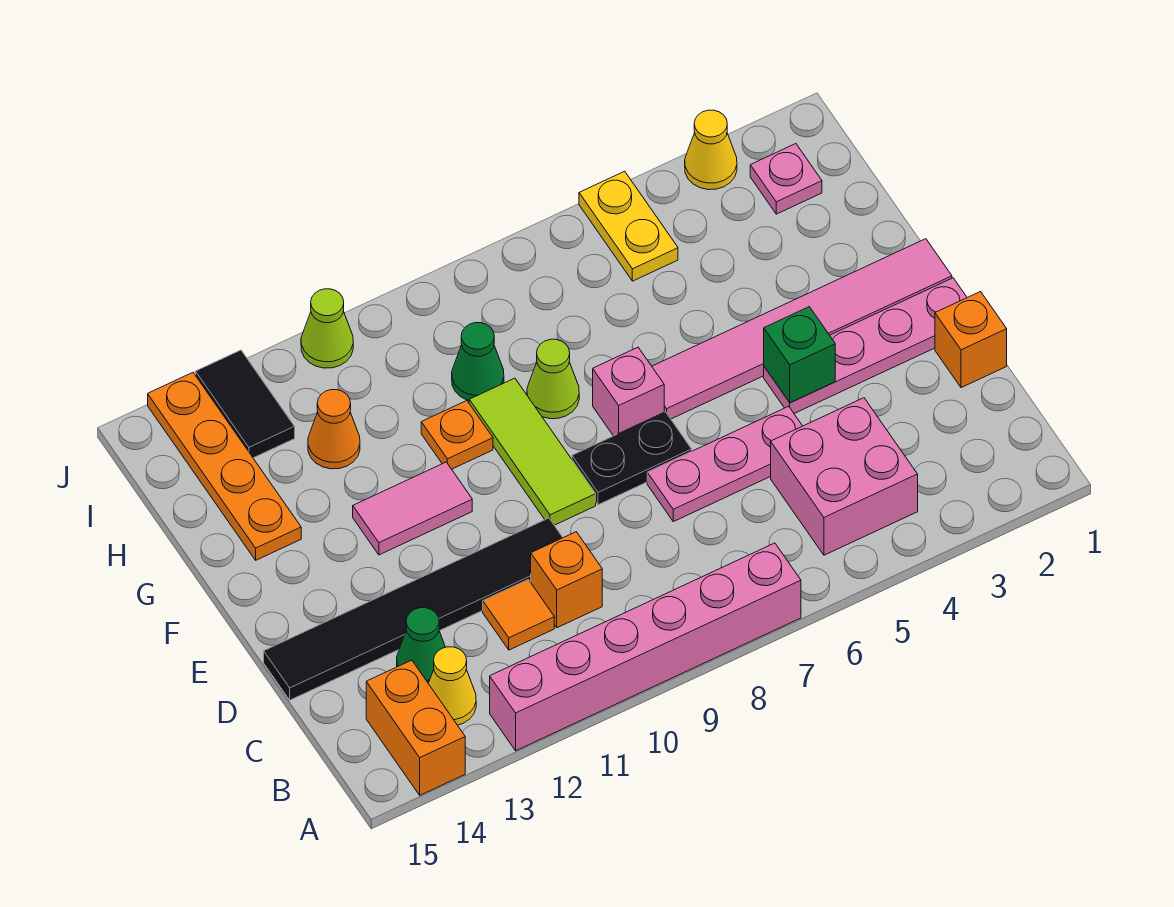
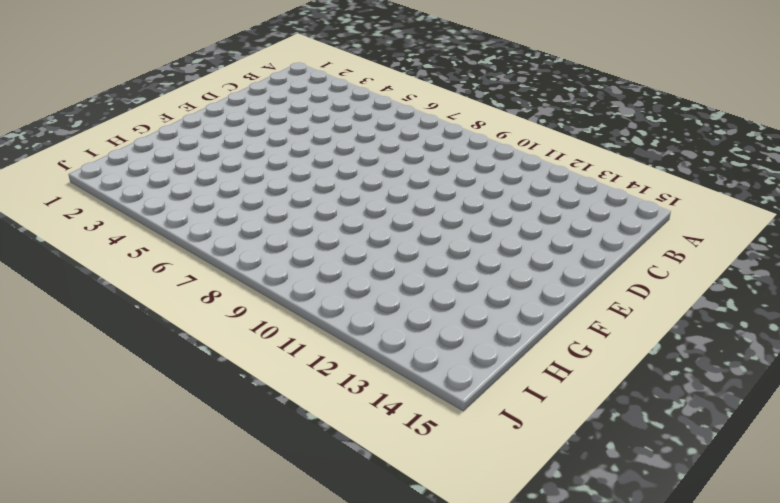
none -> pink 1x6 brick [490,543,801,751]
none -> orange 1x2 brick [366,660,465,795]
none -> pink 2x2 brick [771,398,918,555]

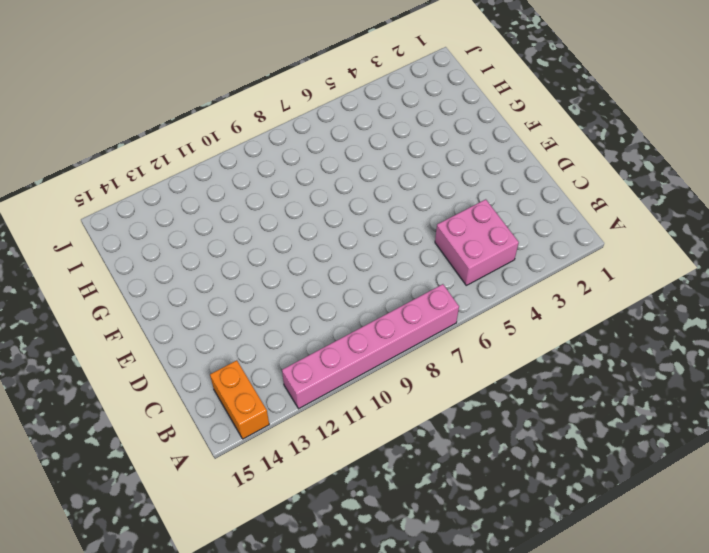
none -> yellow 1x1 cone [428,647,476,725]
none -> orange 1x1 brick [531,532,602,628]
none -> orange 1x1 tile [483,580,554,650]

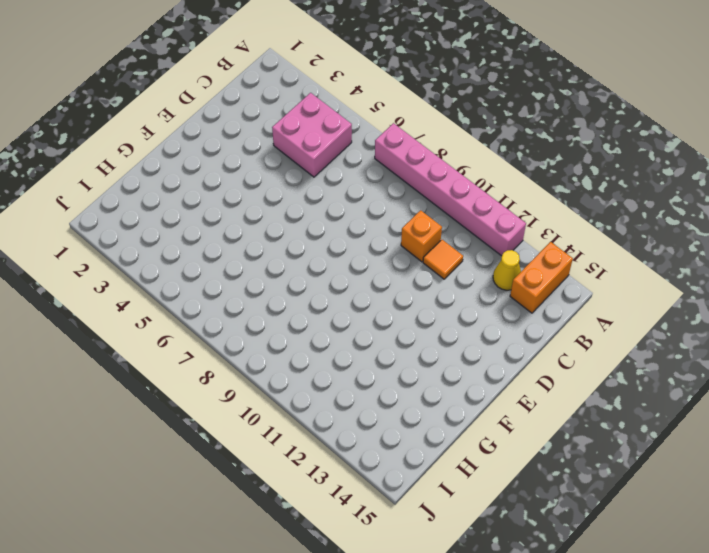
none -> green 1x1 cone [397,608,445,683]
none -> orange 1x1 brick [935,292,1007,388]
none -> pink 1x3 plate [647,406,802,522]

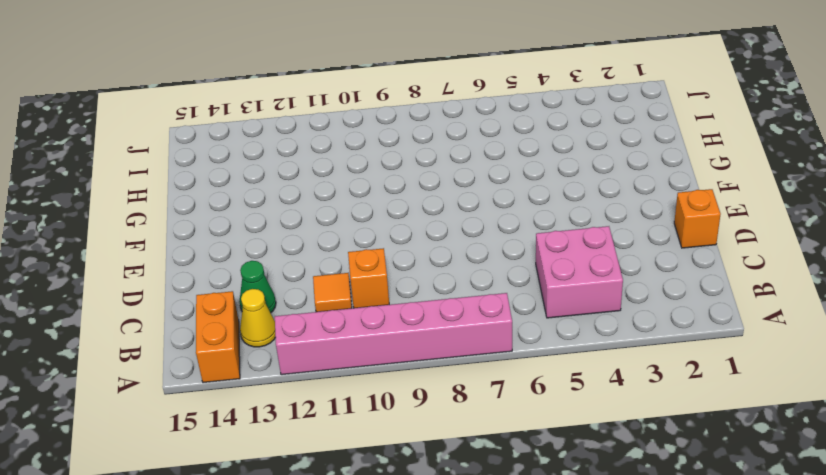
none -> pink 1x3 plate [647,406,802,522]
none -> black 1x6 tile [264,518,563,700]
none -> pink 1x4 plate [764,278,967,413]

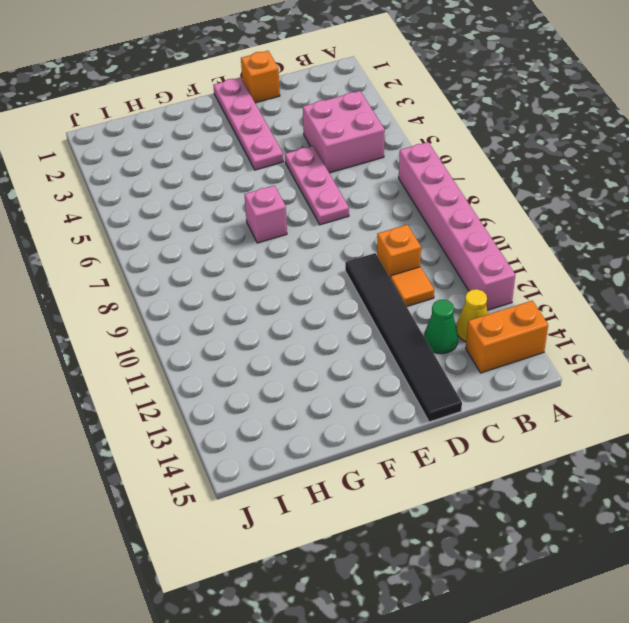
none -> black 1x2 plate [572,412,692,505]
none -> lime 1x3 tile [469,378,596,525]
none -> pink 1x6 tile [652,239,952,419]

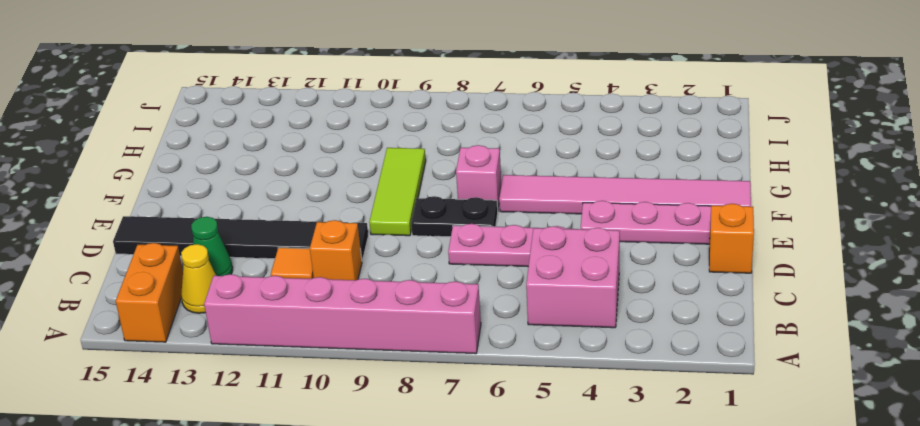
none -> pink 1x2 tile [353,462,472,555]
none -> lime 1x1 cone [527,339,579,419]
none -> orange 1x1 plate [421,401,493,469]

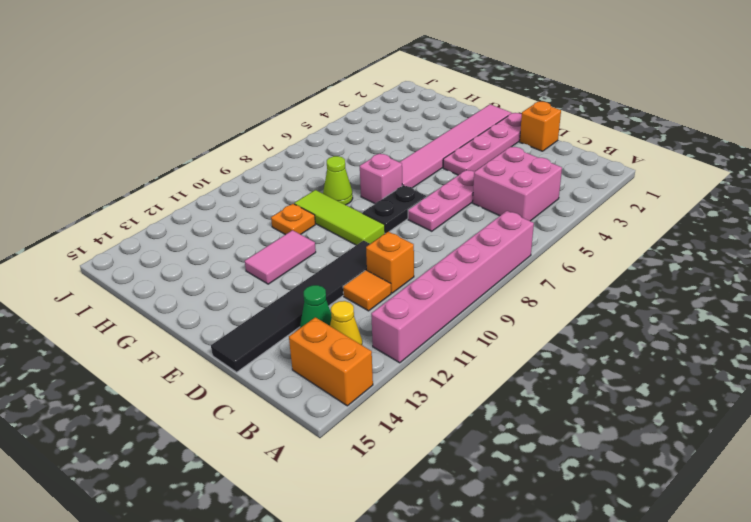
none -> orange 1x4 plate [148,373,301,560]
none -> green 1x1 cone [452,323,504,400]
none -> orange 1x1 cone [308,390,360,469]

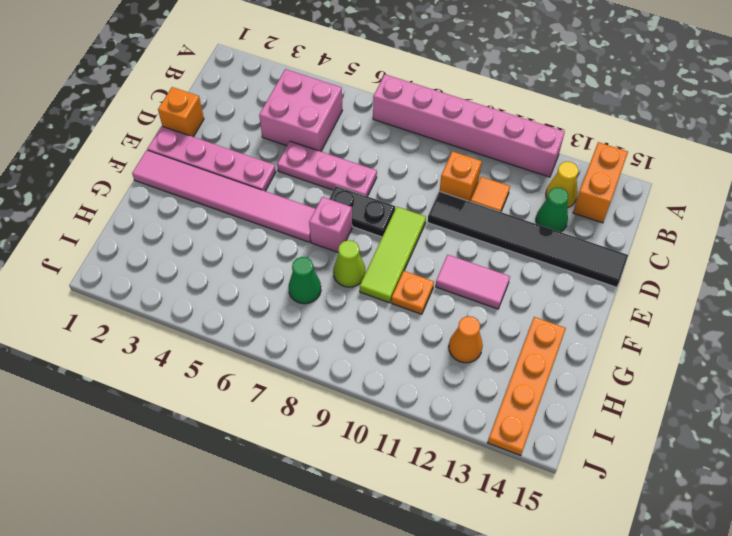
green 1x1 cone [289,257,321,304] -> green 1x1 cone moved to [452,323,504,400]
none -> pink 1x1 plate [750,144,822,214]
none -> yellow 1x2 plate [579,171,678,281]
none -> black 1x2 tile [195,350,295,458]

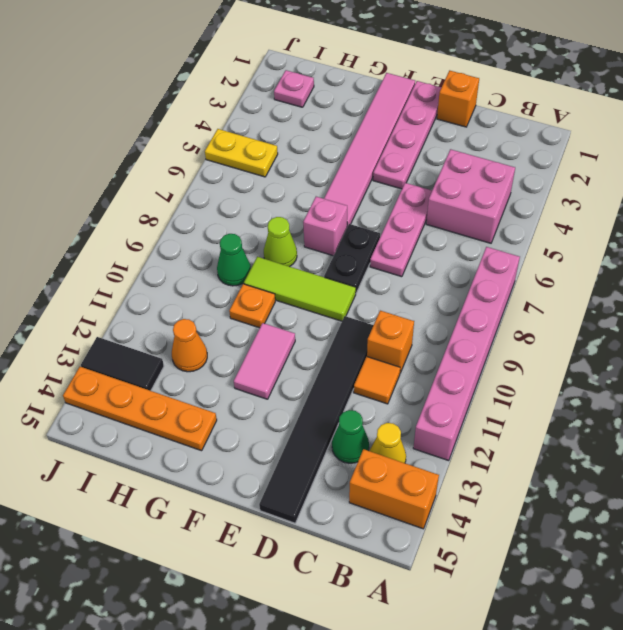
none -> yellow 1x1 cone [685,110,737,190]
none -> lime 1x1 cone [301,289,353,368]
none -> green 1x1 brick [764,307,835,403]

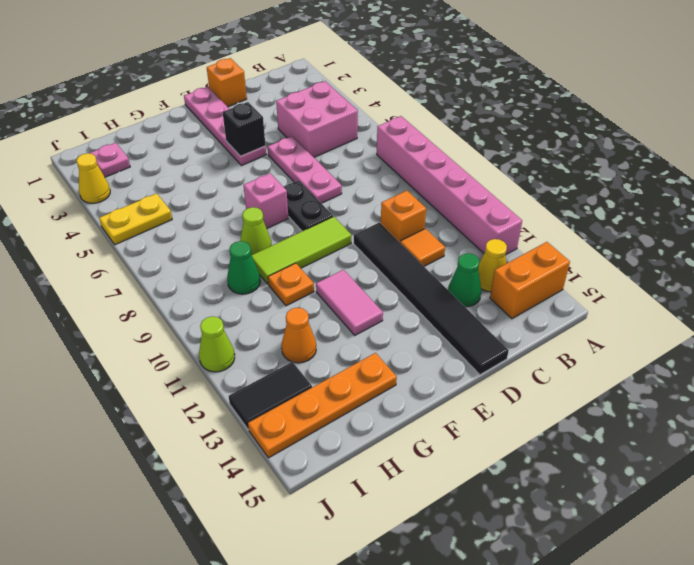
black 1x1 brick [223,102,265,156] -> green 1x1 brick [764,307,835,403]
none -> pink 1x6 tile [652,239,952,419]

